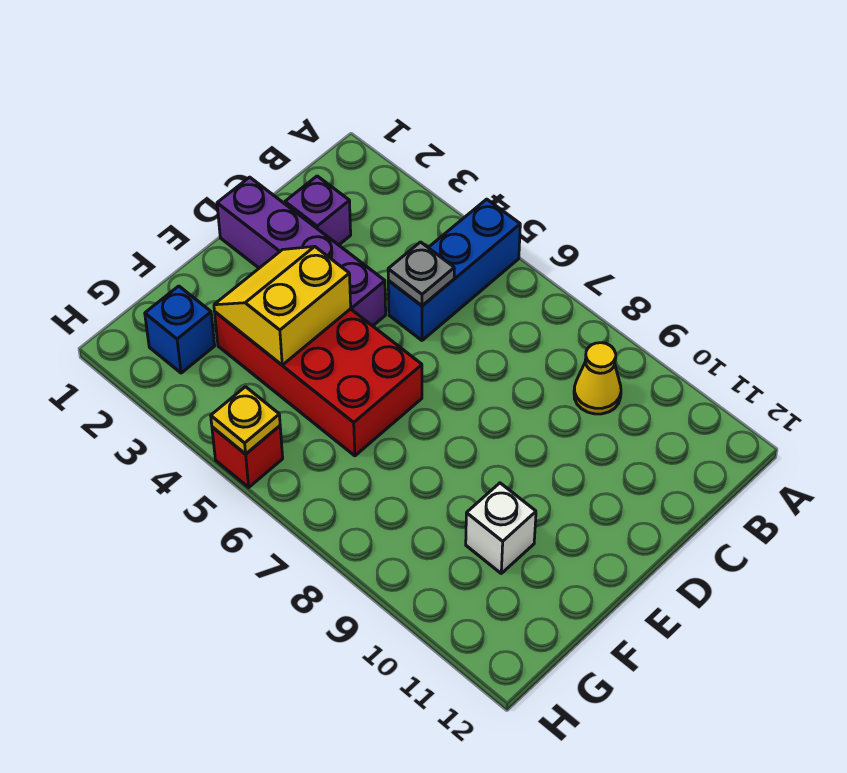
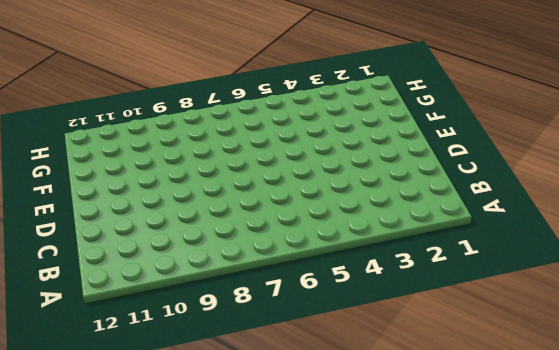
none -> blue 1x3 brick [388,199,520,340]
none -> yellow 1x1 cone [574,343,621,414]

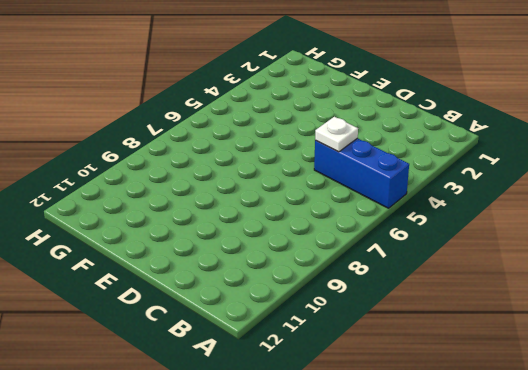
white 1x1 plate [315,117,358,152] -> grey 1x1 plate [388,242,454,306]
none -> yellow 1x1 cone [574,343,621,414]
none -> purple 1x1 brick [285,176,351,245]

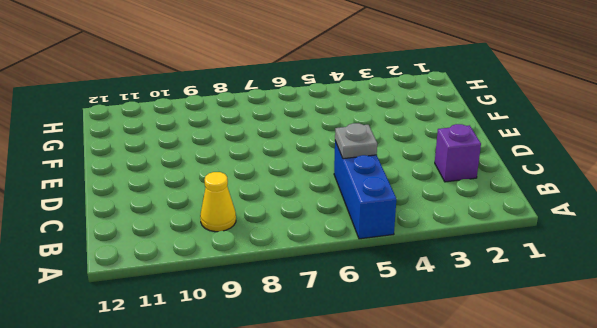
none -> purple 1x4 brick [217,177,386,326]
none -> red 2x4 brick [215,309,422,456]

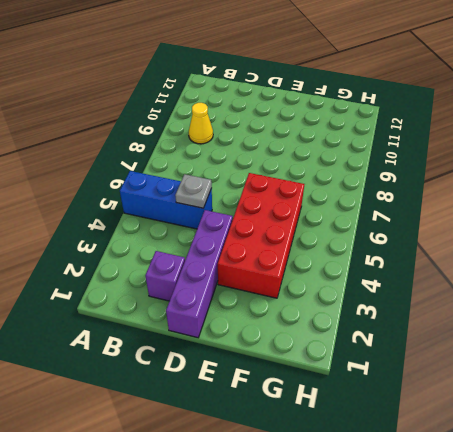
none -> white 1x1 brick [466,483,536,573]
none -> blue 1x1 brick [145,286,215,373]

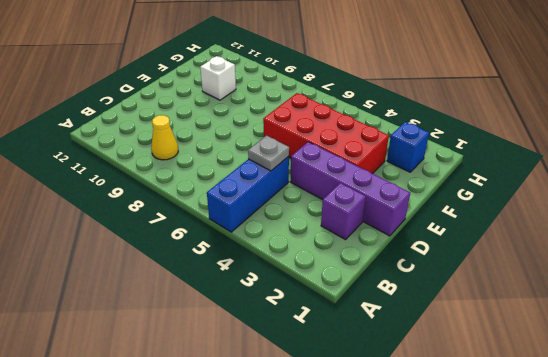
none -> red 1x1 brick [212,426,283,487]
none -> yellow 2x2 slope [214,246,351,365]

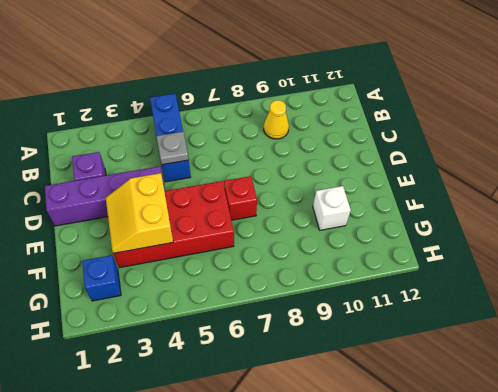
red 1x1 brick [224,176,257,220] -> red 1x1 brick moved to [212,426,283,487]
none -> yellow 1x1 plate [211,387,280,454]

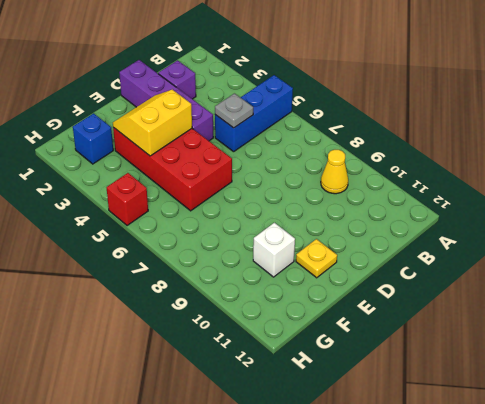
yellow 1x1 plate [296,239,337,278] -> yellow 1x1 plate moved to [211,387,280,454]

